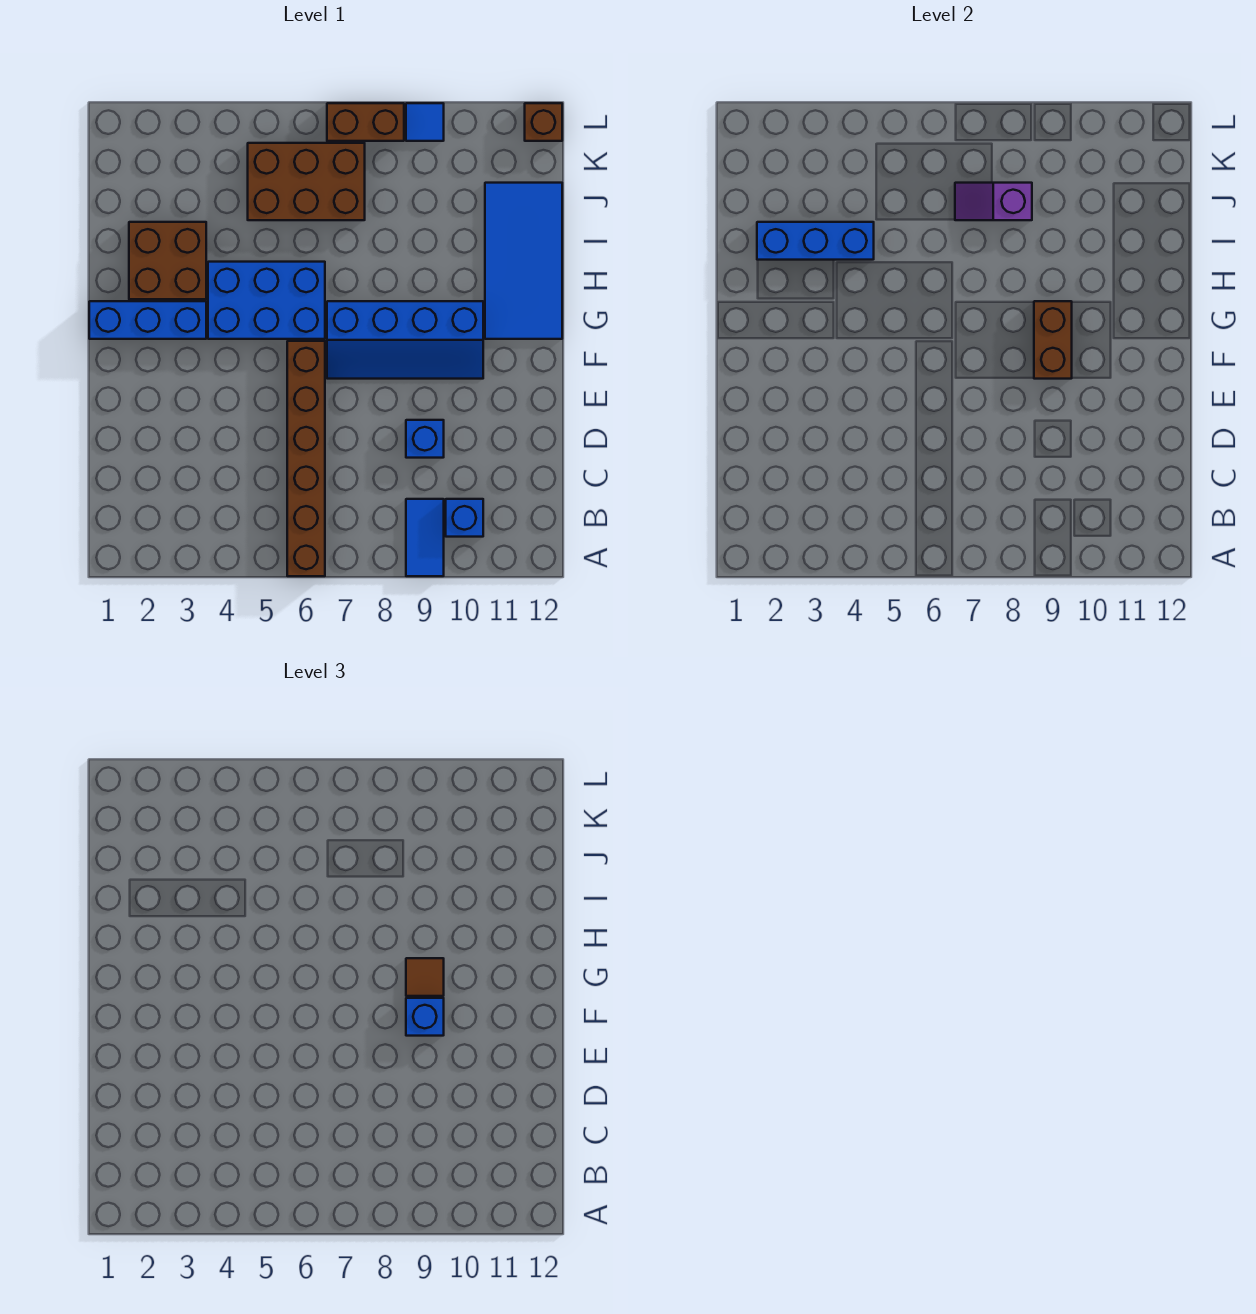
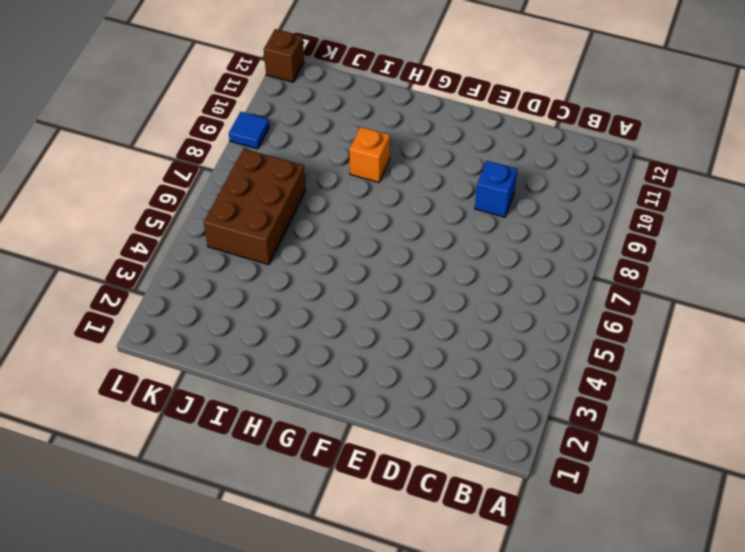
orange 1x1 brick [349,127,390,182] -> none
none -> brown 1x6 brick [287,341,325,576]
none -> blue 1x2 tile [406,499,444,576]
none -> blue 1x1 brick [446,499,483,537]

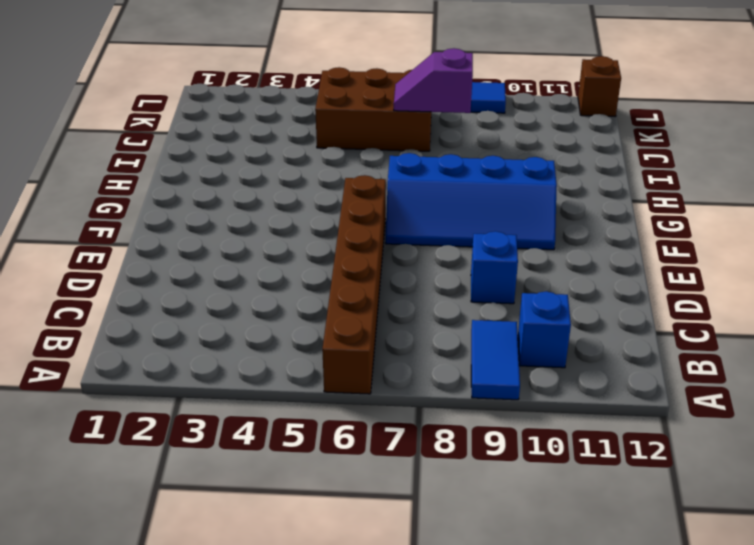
none -> blue 1x3 brick [89,301,206,339]
none -> blue 2x3 brick [208,262,325,339]
none -> blue 2x4 tile [485,183,562,339]

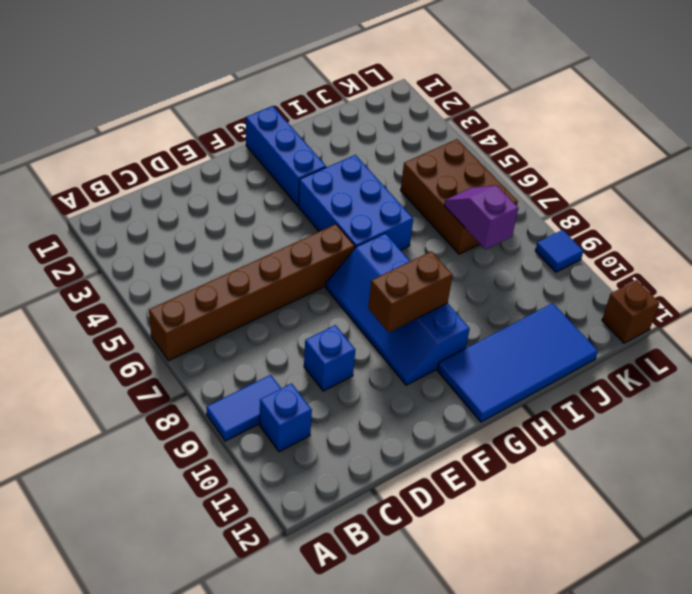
none -> brown 2x2 brick [129,222,206,299]
none -> brown 1x2 brick [327,103,404,141]
none -> blue 1x3 brick [757,222,874,260]

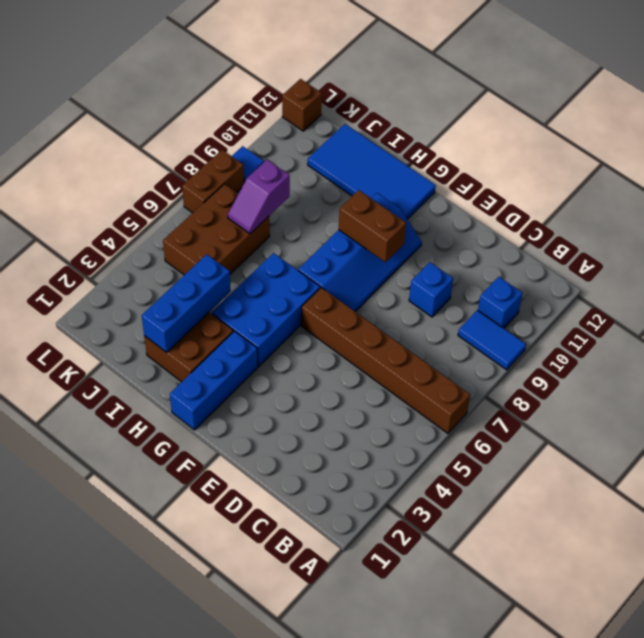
none -> blue 1x1 brick [406,998,444,1036]
none -> brown 1x1 tile [406,958,444,996]

